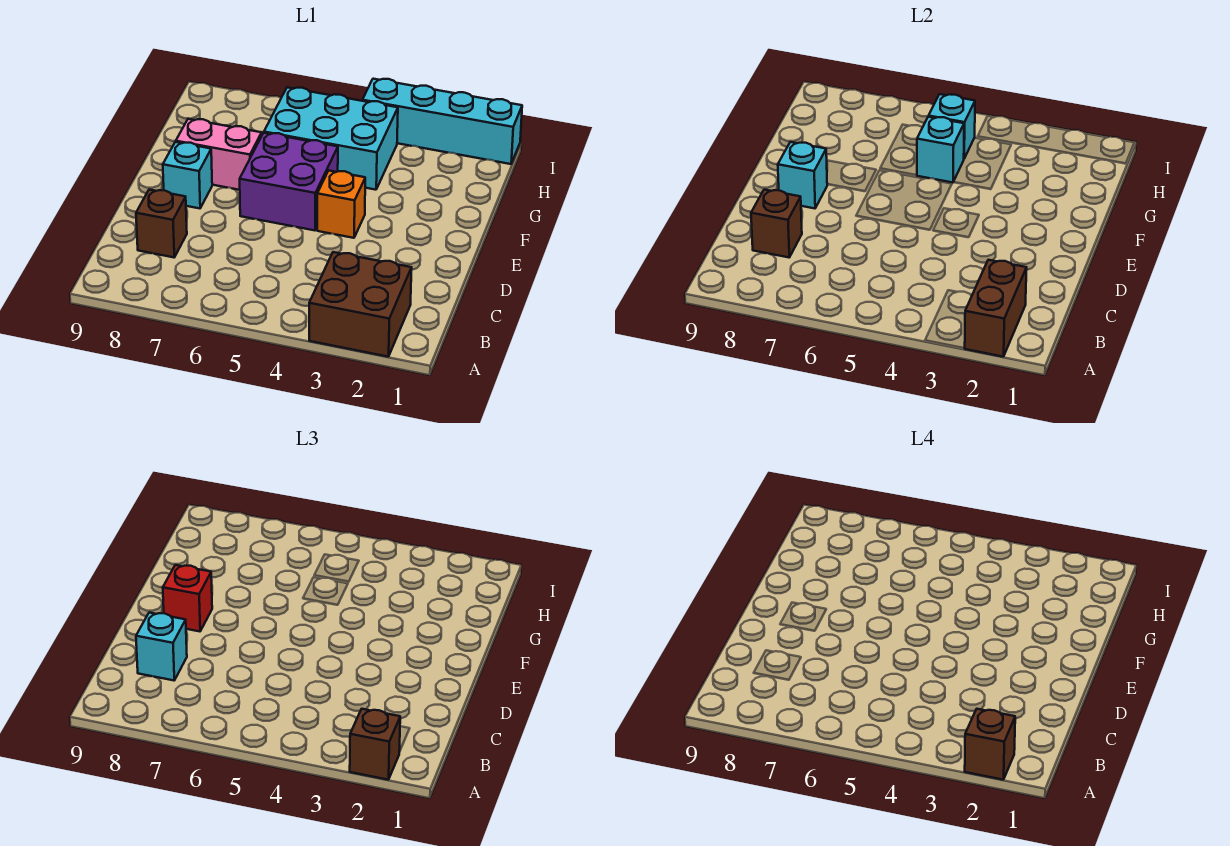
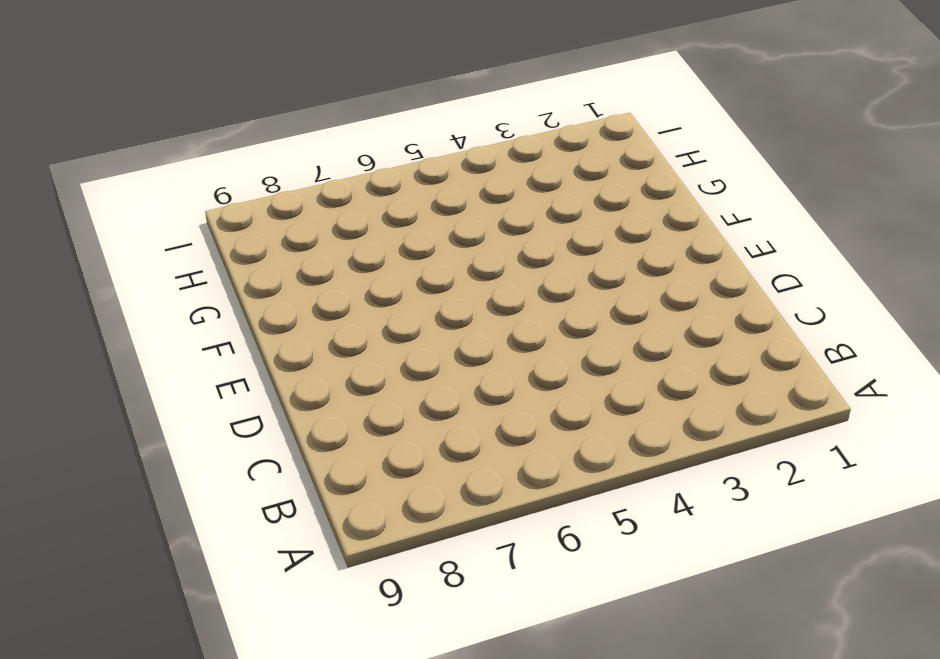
none -> brown 2x2 brick [309,252,412,357]
none -> brown 1x1 brick [136,190,187,257]
none -> orange 1x1 brick [317,171,365,238]

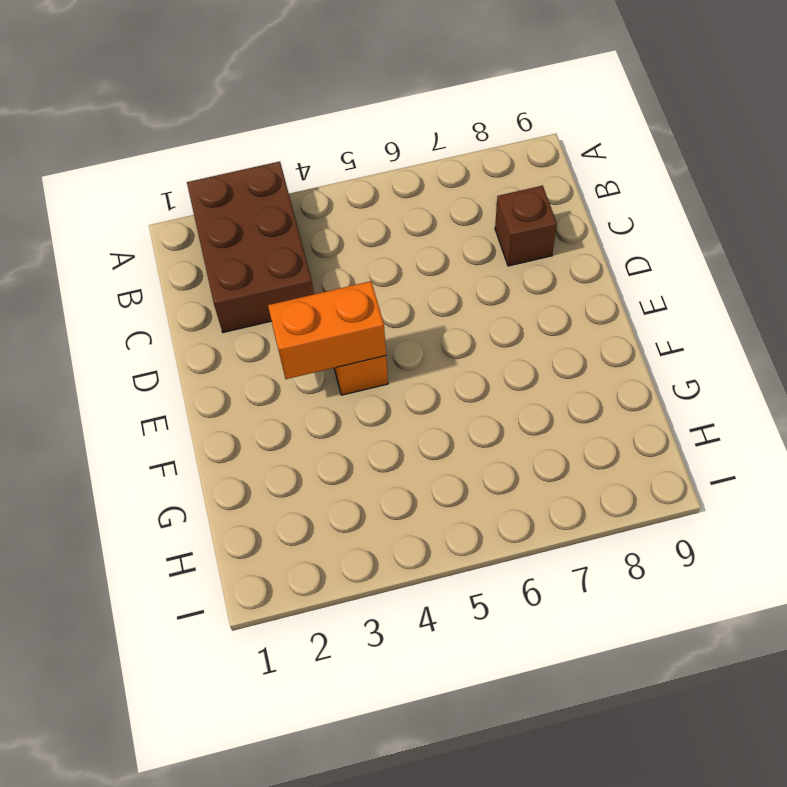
brown 2x3 brick [187,161,314,333] -> brown 2x2 brick [309,252,412,357]
orange 1x2 brick [268,281,386,379] -> none
none -> purple 2x2 brick [240,133,338,230]
none -> cyan 1x1 brick [163,142,212,208]
none -> pink 1x2 brick [176,119,262,190]

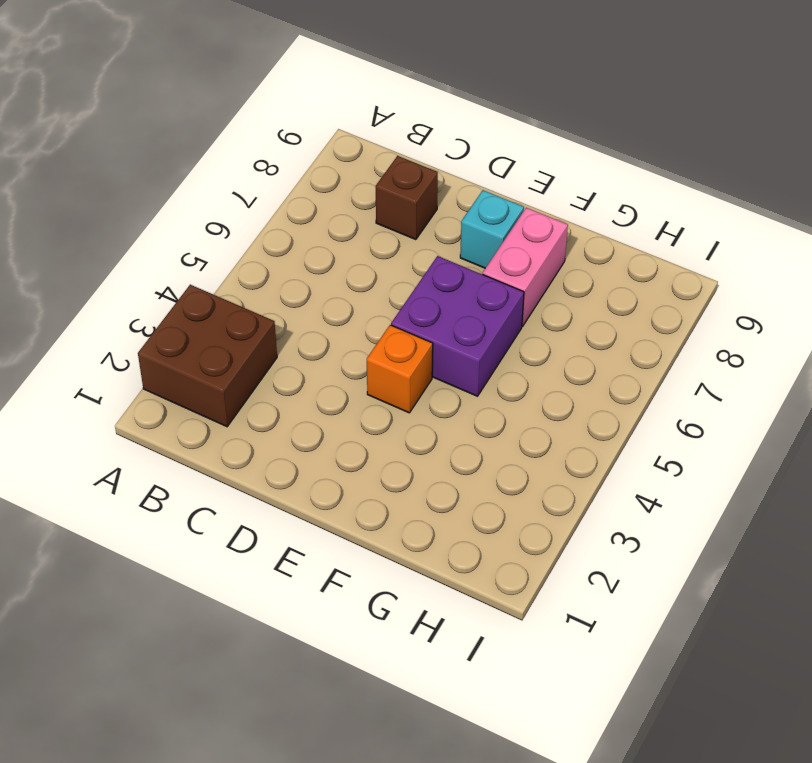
none -> cyan 2x3 brick [264,87,398,190]
none -> cyan 1x4 brick [362,79,522,164]
none -> brown 1x2 brick [964,260,1027,357]

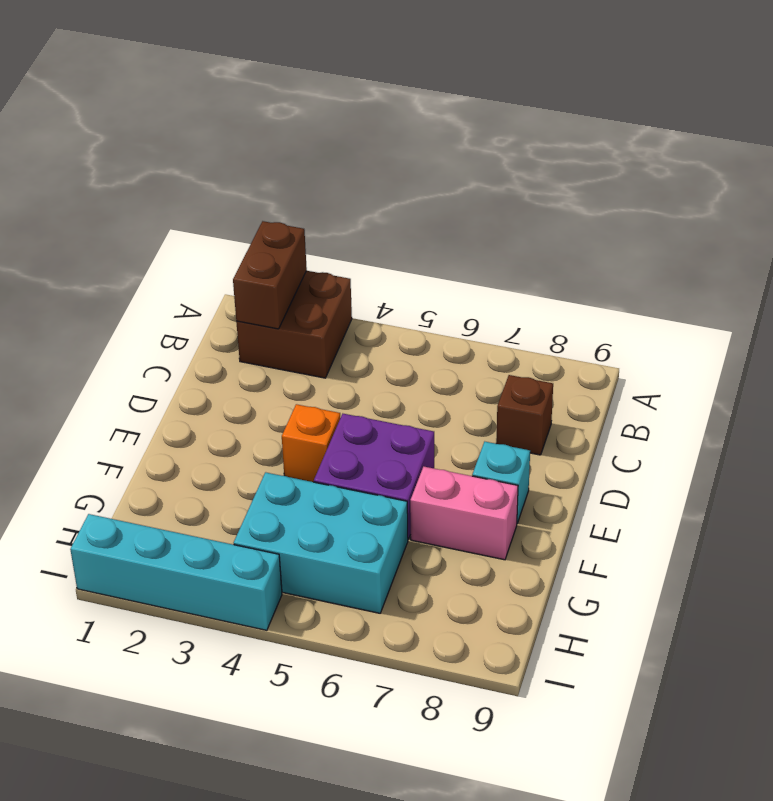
none -> brown 1x1 brick [751,190,802,257]
none -> cyan 1x1 brick [778,142,827,208]
none -> cyan 1x1 brick [917,117,964,183]

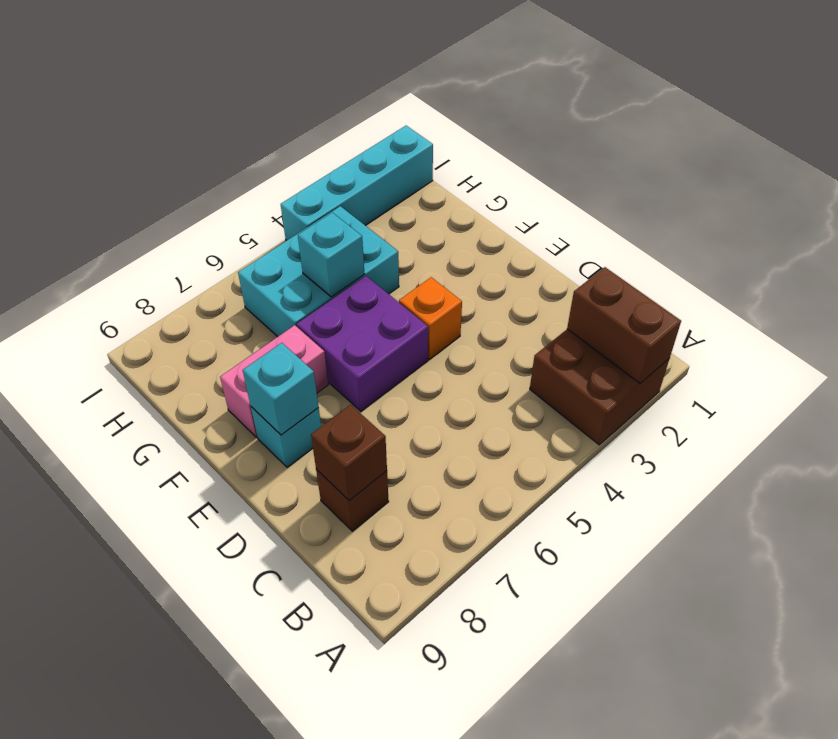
none -> cyan 1x1 brick [928,94,975,158]
none -> brown 1x1 brick [350,709,400,780]
none -> cyan 1x1 brick [136,613,187,680]

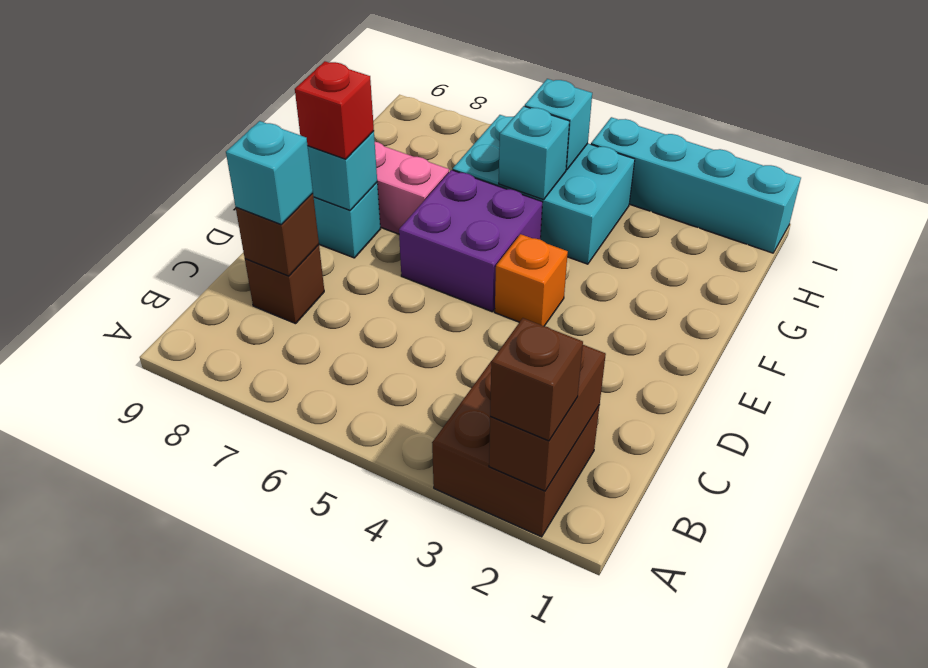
none -> brown 1x1 brick [965,709,1015,780]

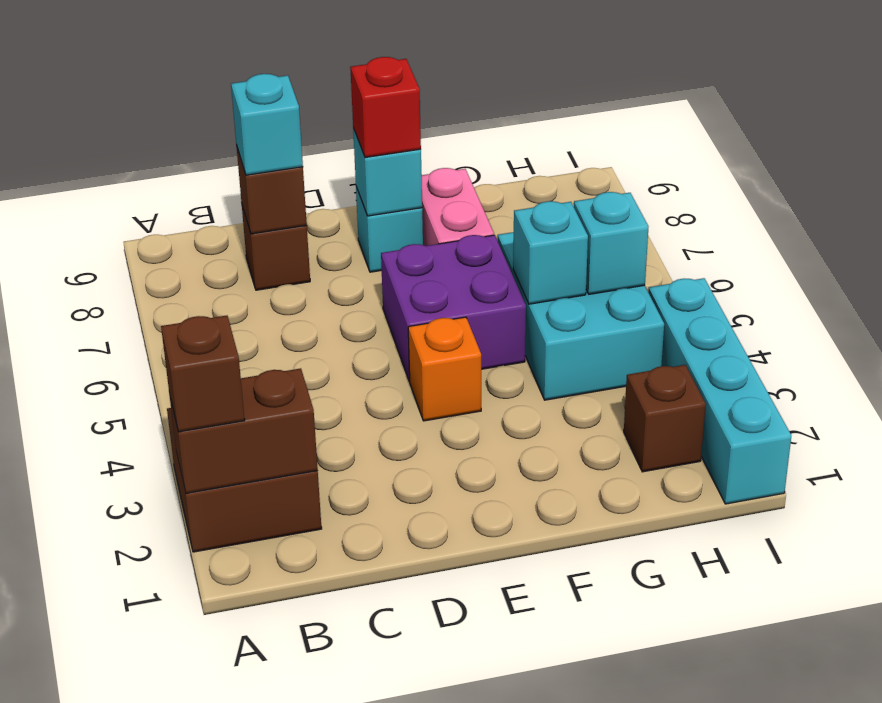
brown 1x1 brick [624,365,706,472] -> brown 1x1 brick moved to [965,709,1015,780]

